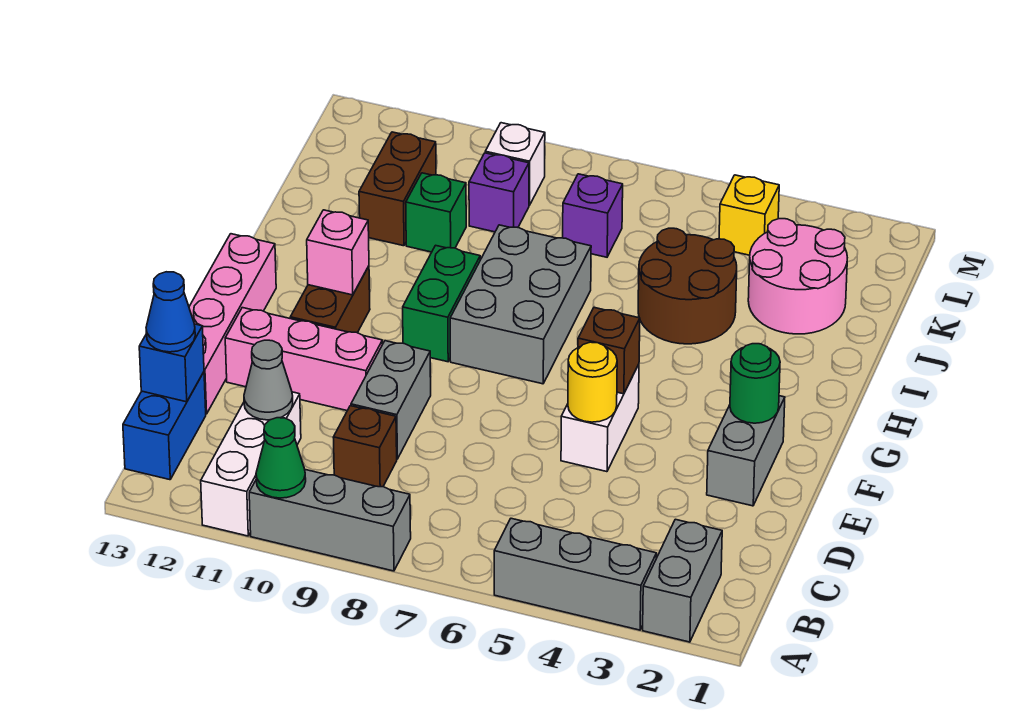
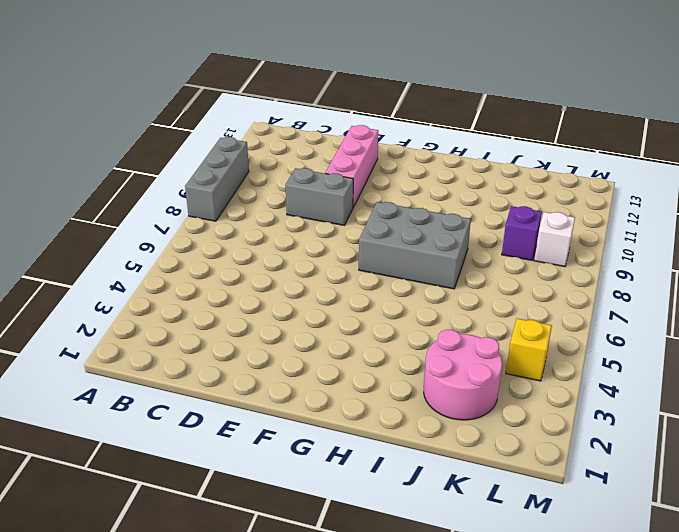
none -> grey 1x2 brick [643,519,722,642]
none -> grey 1x3 brick [494,518,657,630]
none -> white 1x3 brick [201,392,301,536]
none -> blue 1x2 brick [123,372,206,480]

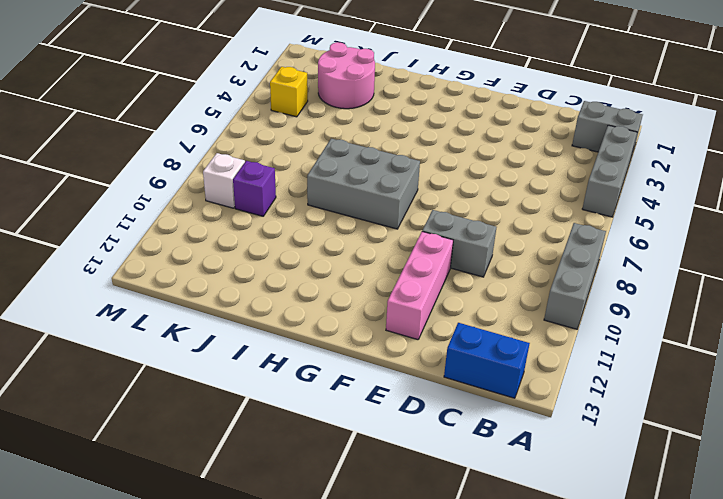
none -> white 1x3 brick [201,392,301,536]
none -> brown 1x1 brick [333,406,397,487]
none -> pink 1x4 brick [189,234,276,414]
none -> grey 1x2 brick [707,396,785,506]

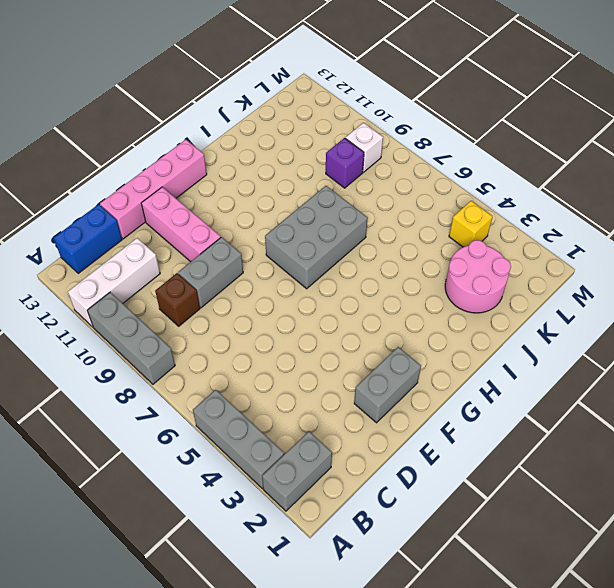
none -> white 1x2 brick [561,364,639,472]
none -> brown 1x2 brick [290,266,370,333]
none -> green 1x2 brick [403,245,480,362]
none -> brown 2x2 round brick [638,228,737,344]

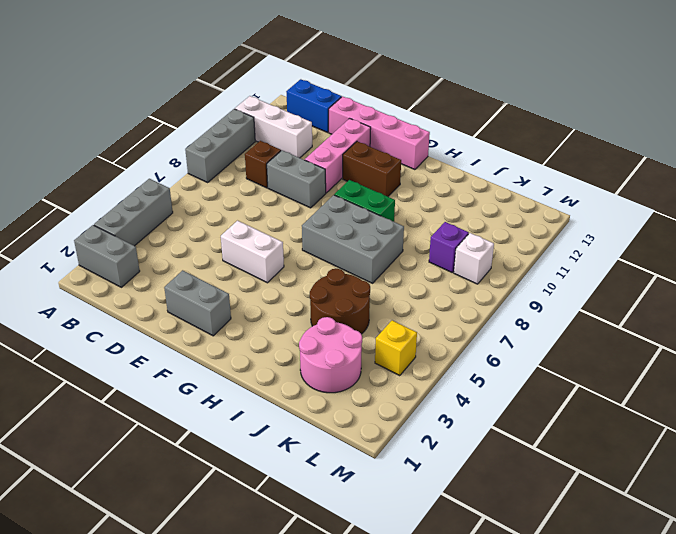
none -> green 1x1 brick [406,173,466,252]
none -> brown 1x2 brick [359,132,436,246]
none -> purple 1x1 brick [563,174,623,257]
none -> green 1x1 cone [256,418,306,498]

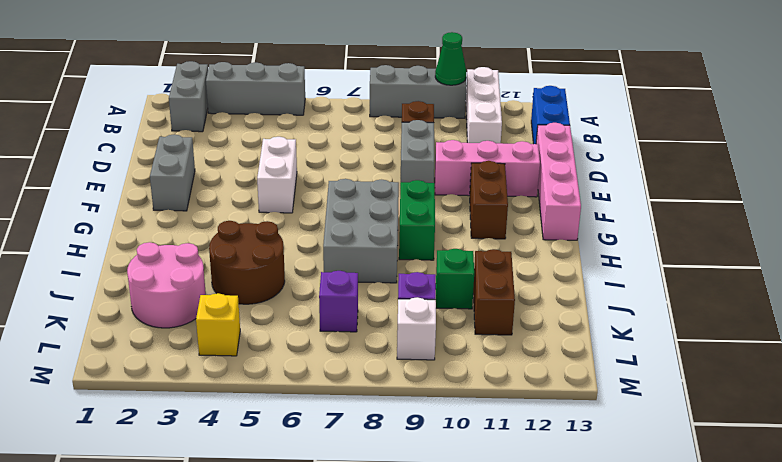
none -> grey 1x1 cone [244,340,293,420]
none -> blue 1x1 brick [139,324,204,402]
none -> yellow 1x1 round brick [568,342,617,422]
none -> green 1x1 round brick [730,344,780,423]

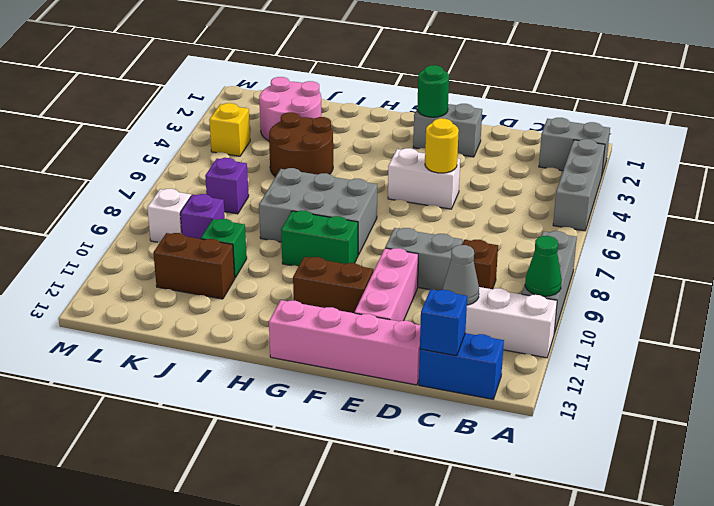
none -> brown 1x1 brick [578,308,640,394]
none -> pink 1x1 brick [307,210,369,295]
none -> blue 1x1 cone [146,272,195,352]

